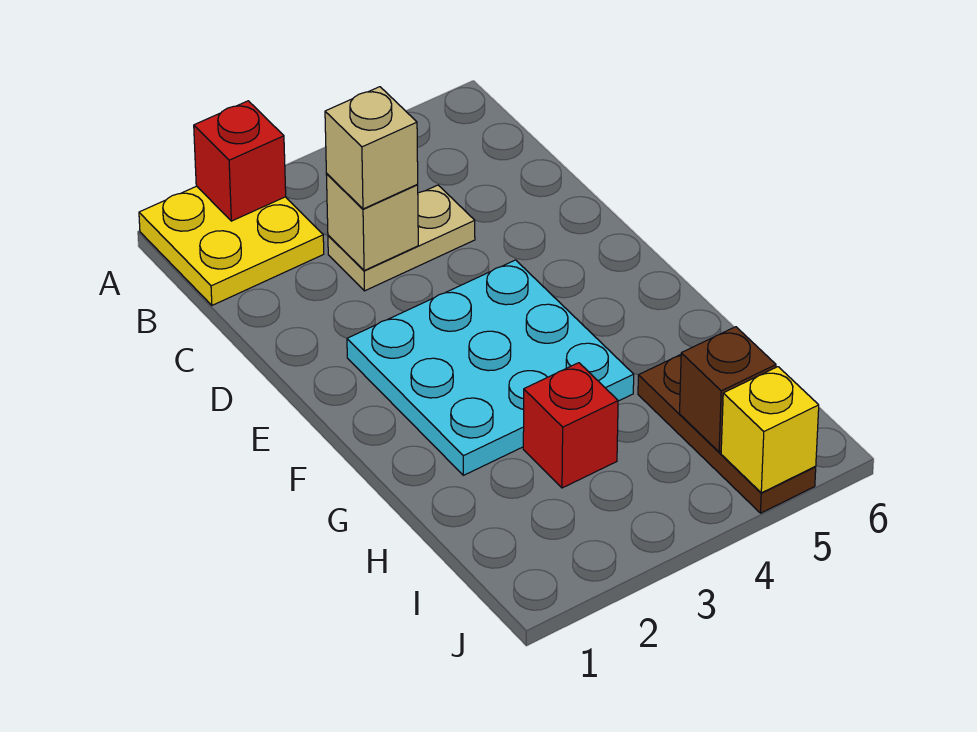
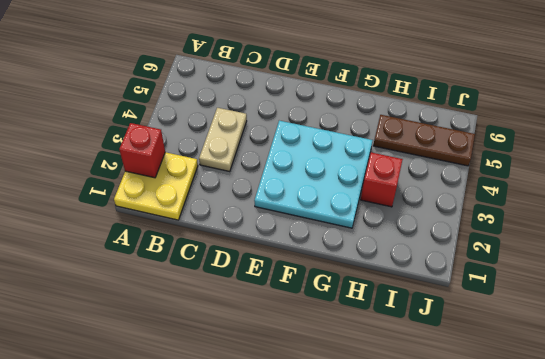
none -> tan 1x1 brick [326,174,418,271]
none -> brown 1x1 brick [680,327,776,452]

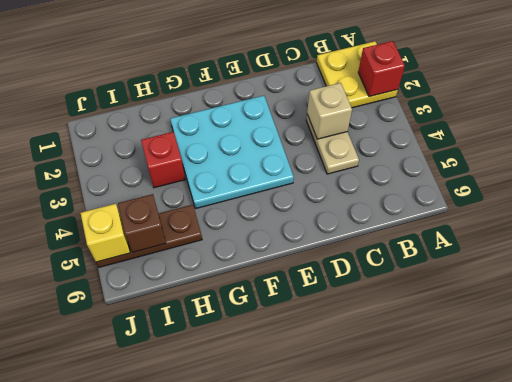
none -> tan 1x1 brick [325,87,418,209]

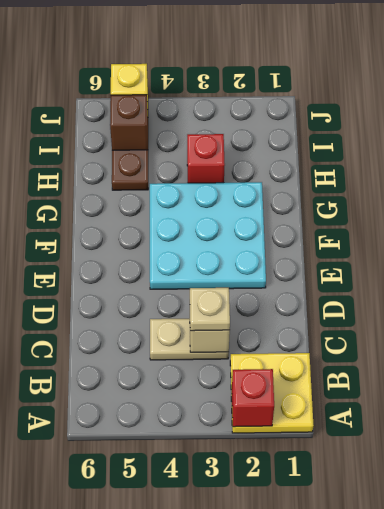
tan 1x1 plate [190,288,230,331] -> tan 1x1 brick [325,87,418,209]

